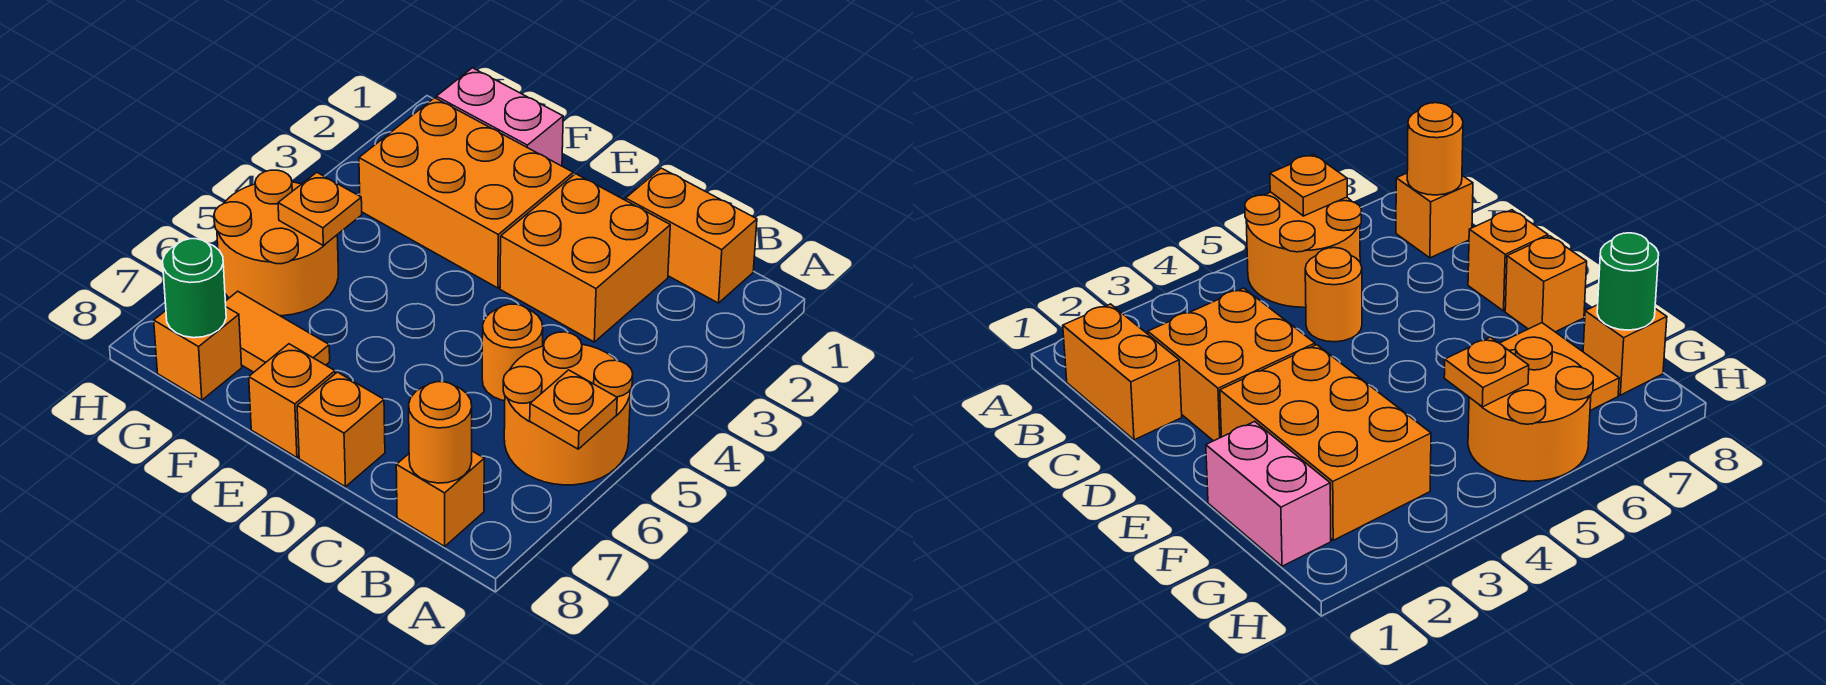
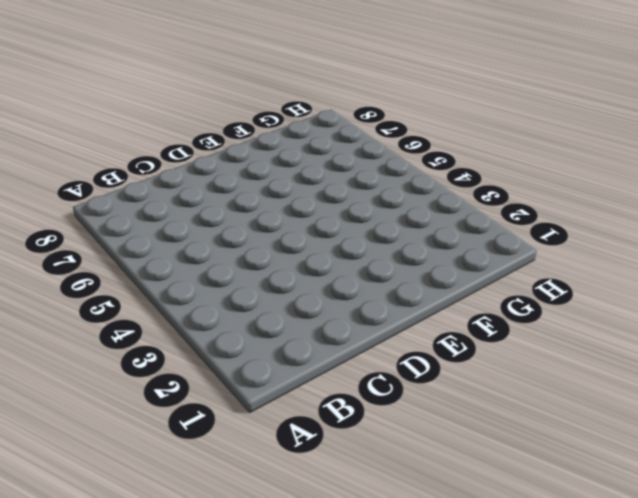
none -> orange 2x2 round brick [503,332,633,485]
none -> orange 1x2 brick [626,168,757,303]
none -> orange 1x1 brick [396,451,484,546]

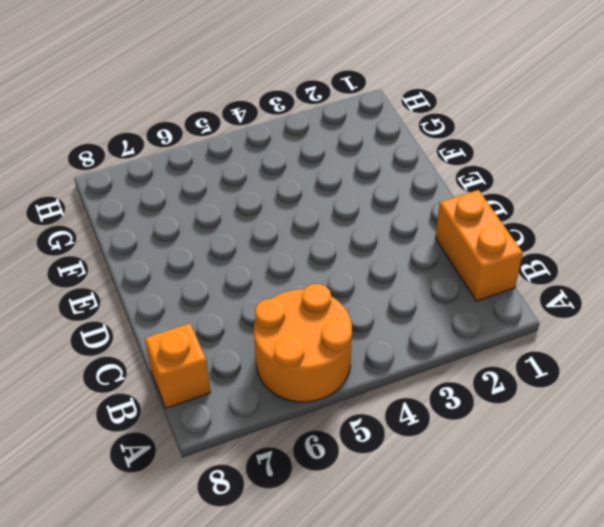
none -> orange 2x2 brick [500,174,670,342]
none -> orange 1x1 round brick [482,304,543,401]
none -> orange 1x1 brick [297,372,385,487]

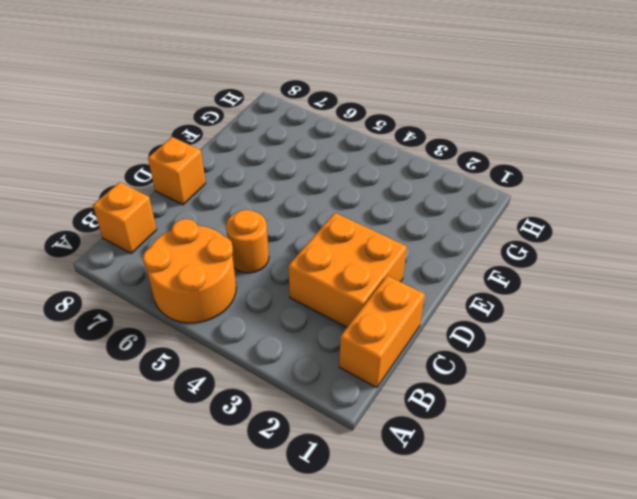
none -> orange 2x3 brick [359,98,573,288]
none -> orange 1x1 brick [249,344,335,457]
none -> pink 1x2 brick [436,68,563,166]

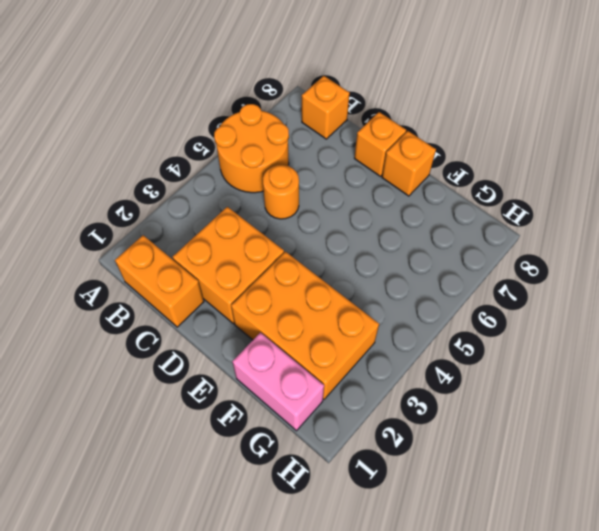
none -> orange 1x2 tile [225,291,330,372]
none -> orange 2x2 round brick [214,170,338,316]
none -> orange 1x1 brick [154,307,242,400]

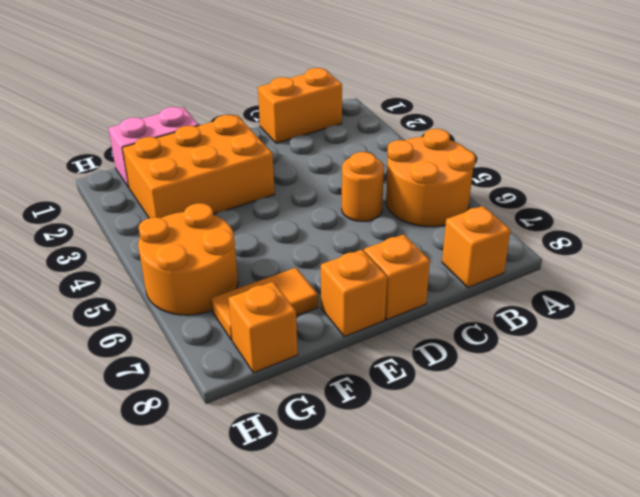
none -> orange 2x2 brick [500,174,670,342]
none -> orange 1x1 plate [530,370,617,449]
none -> orange 1x1 round brick [409,382,472,483]

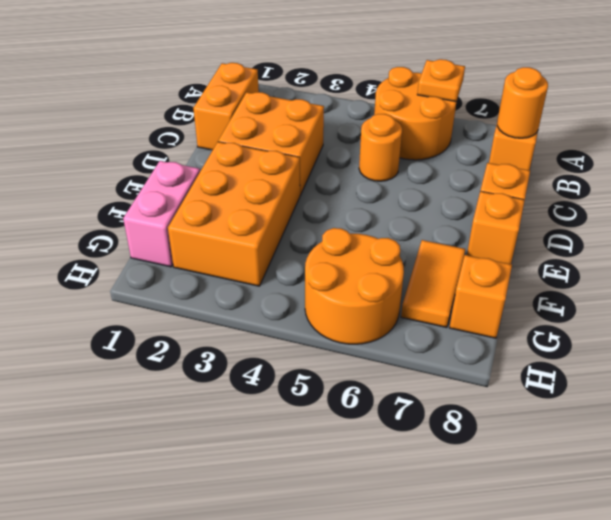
none -> orange 1x1 plate [278,172,362,245]
none -> green 1x1 round brick [163,239,226,338]

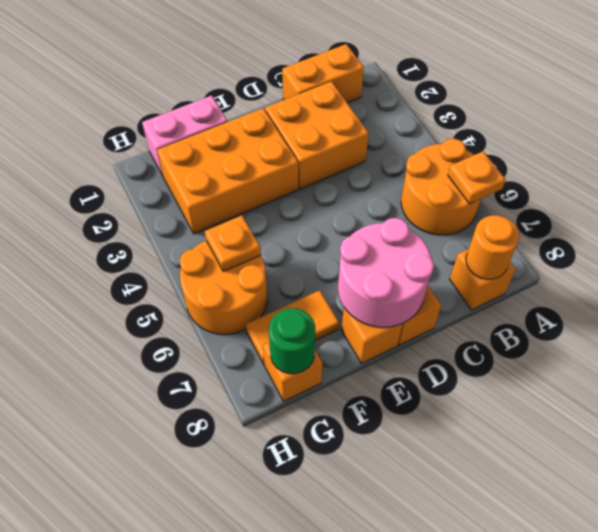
pink 2x2 round brick [338,218,434,327] -> none
none -> orange 1x1 round brick [482,304,543,401]

